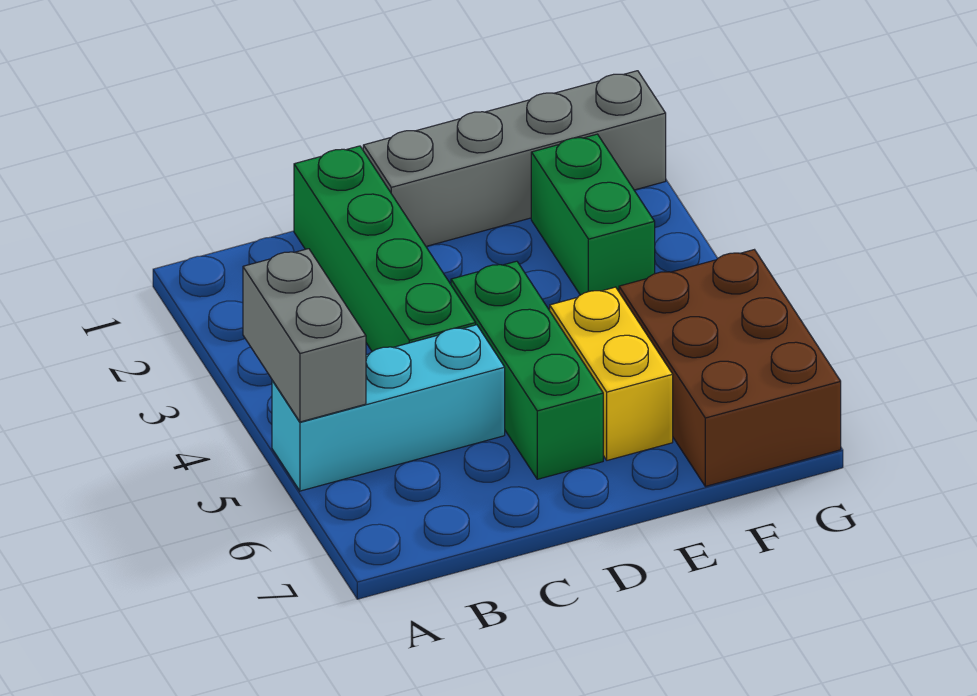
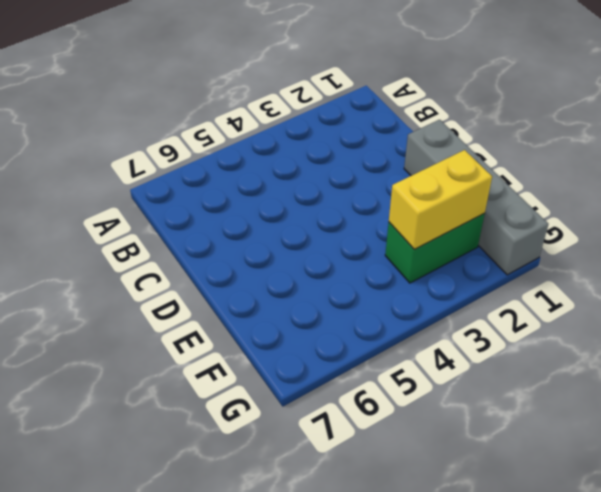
yellow 1x2 brick [389,150,492,249] -> yellow 1x2 brick moved to [550,287,673,460]
none -> cyan 1x3 brick [272,325,505,491]
none -> green 1x4 brick [294,146,476,351]

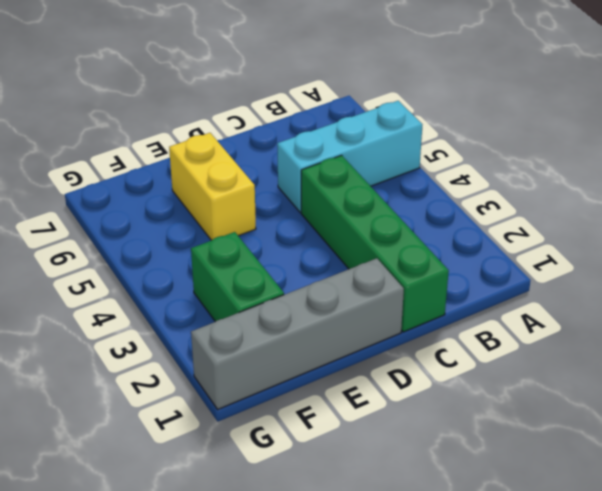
none -> green 1x3 brick [451,261,603,479]
none -> brown 2x3 brick [619,250,841,486]

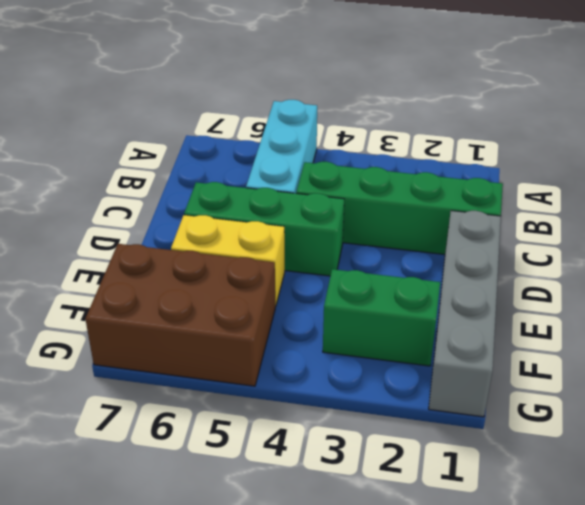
none -> grey 1x2 brick [243,249,366,422]

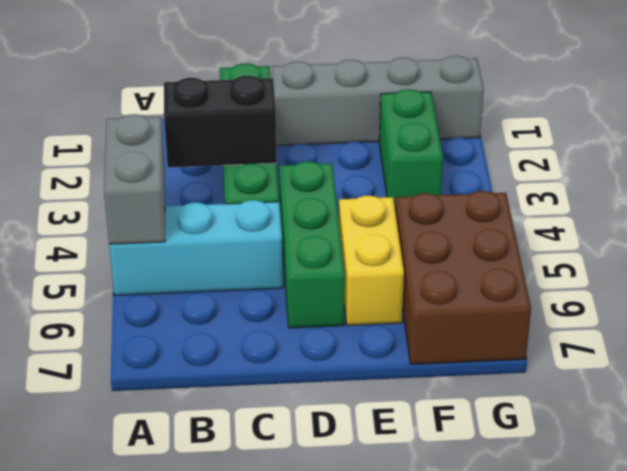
black 1x2 brick [164,76,277,168] -> none

